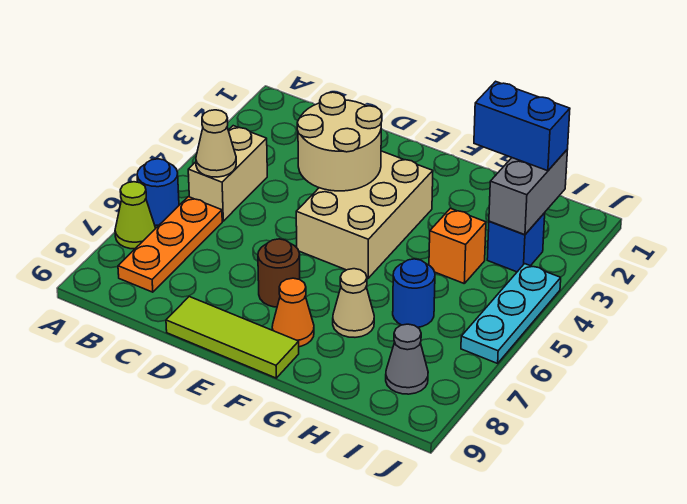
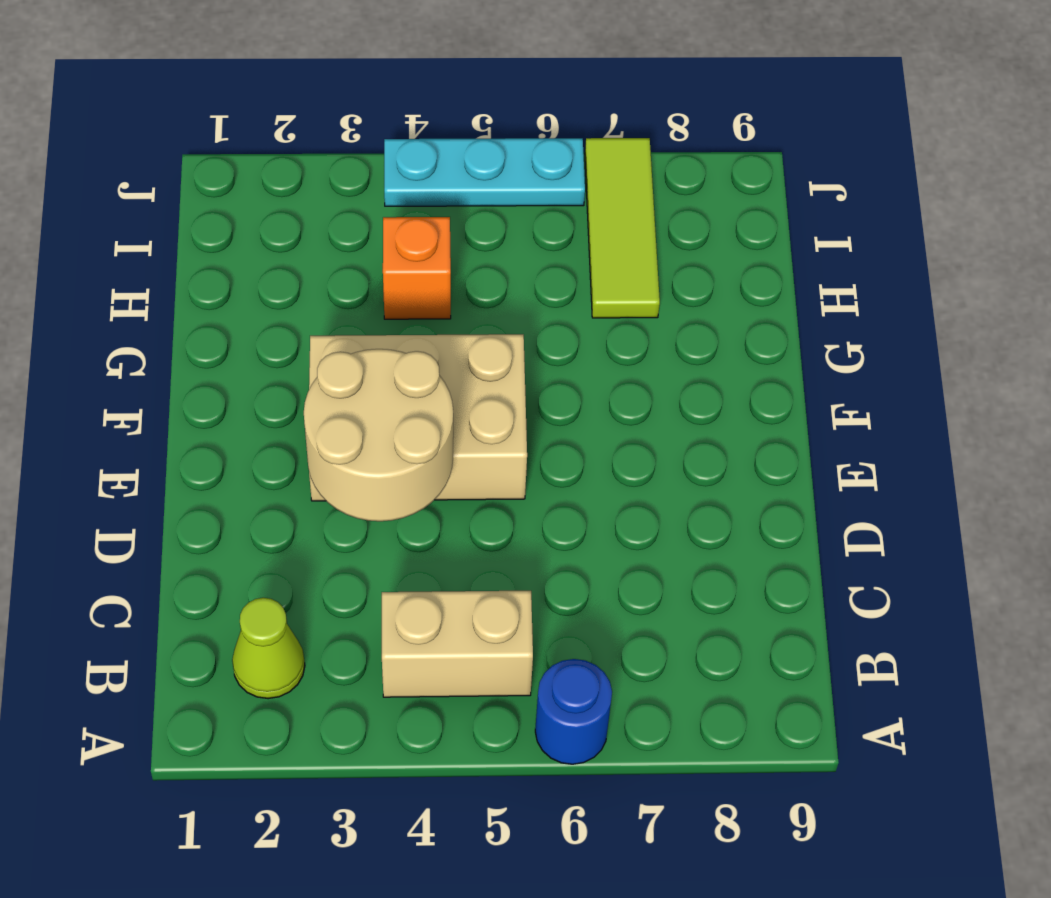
lime 1x1 cone [232,598,305,699] -> lime 1x1 cone moved to [115,182,156,249]
lime 1x3 tile [585,138,660,318] -> lime 1x3 tile moved to [166,297,299,378]
none -> orange 1x3 plate [118,197,222,292]
none -> brown 1x1 round brick [258,239,300,307]
none -> orange 1x1 cone [272,278,314,347]

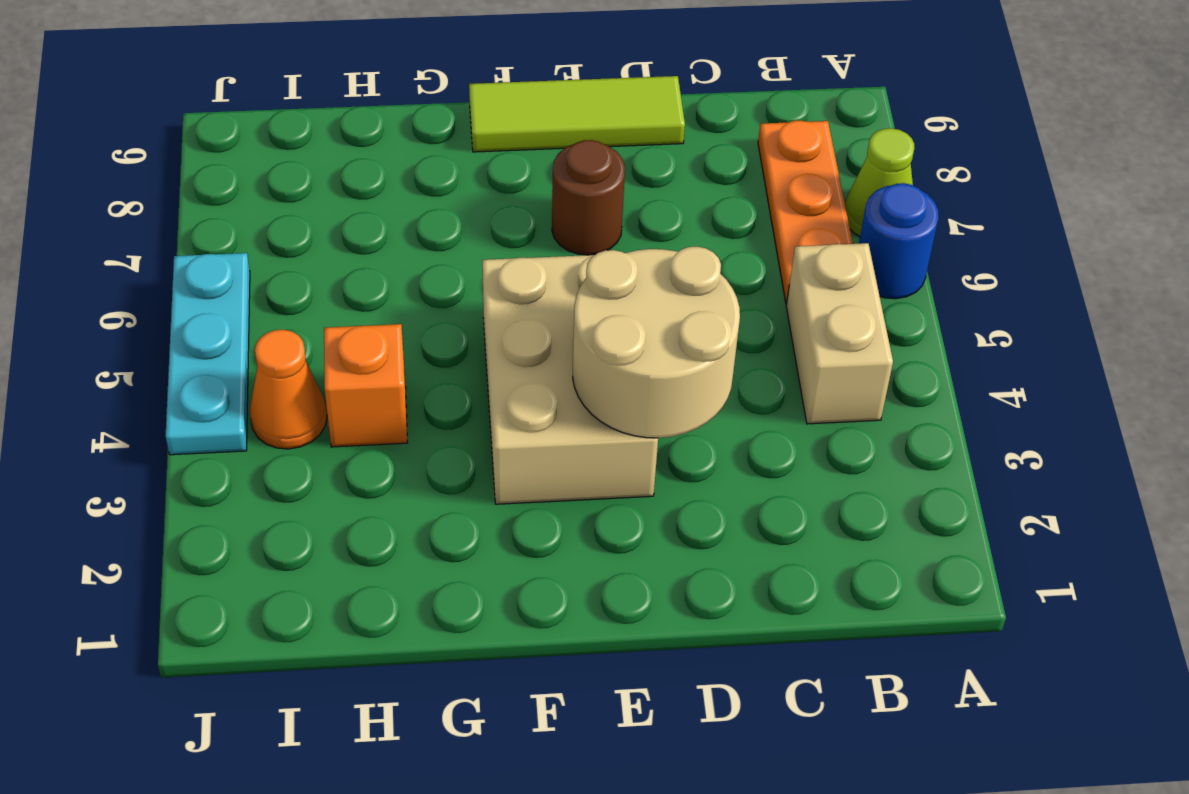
orange 1x1 cone [250,330,327,449] -> orange 1x1 cone moved to [272,278,314,347]
none -> tan 1x1 cone [333,269,374,337]
none -> blue 1x1 round brick [393,259,435,327]
none -> blue 1x1 brick [487,213,545,272]

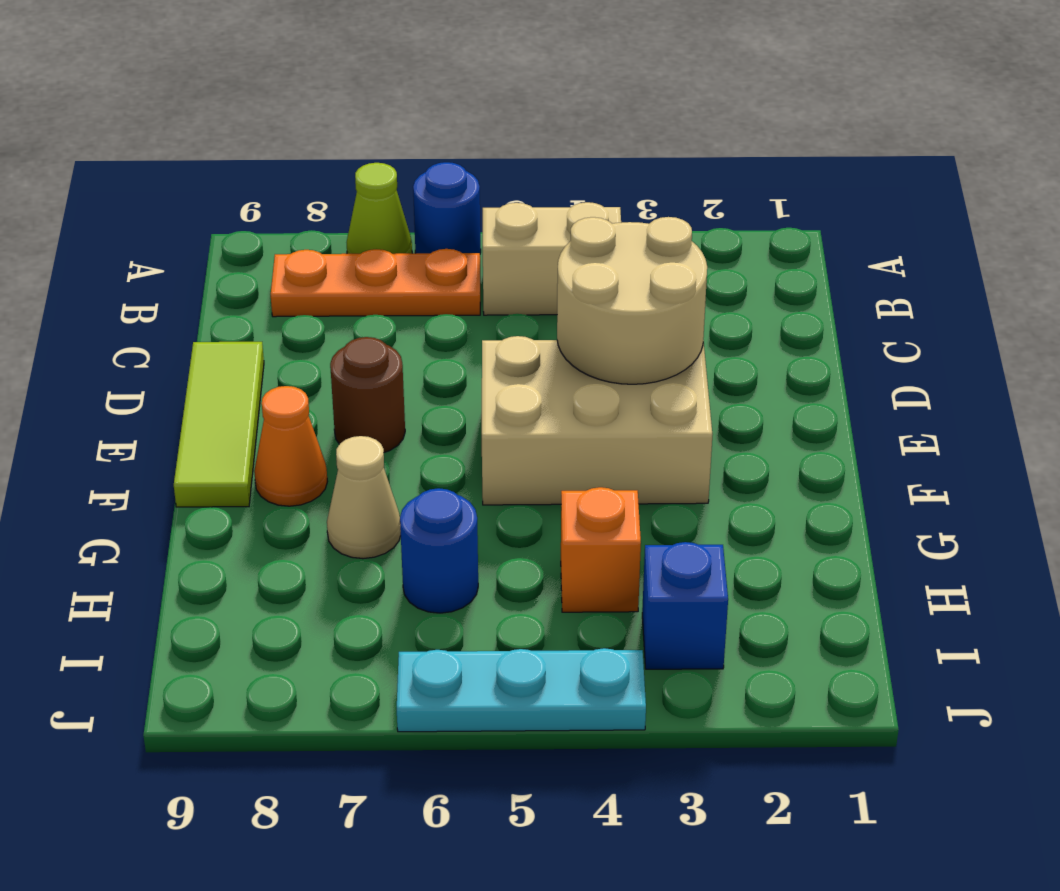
none -> grey 1x1 cone [386,324,428,394]
none -> tan 1x1 cone [196,110,236,177]
none -> grey 1x2 brick [489,150,567,235]

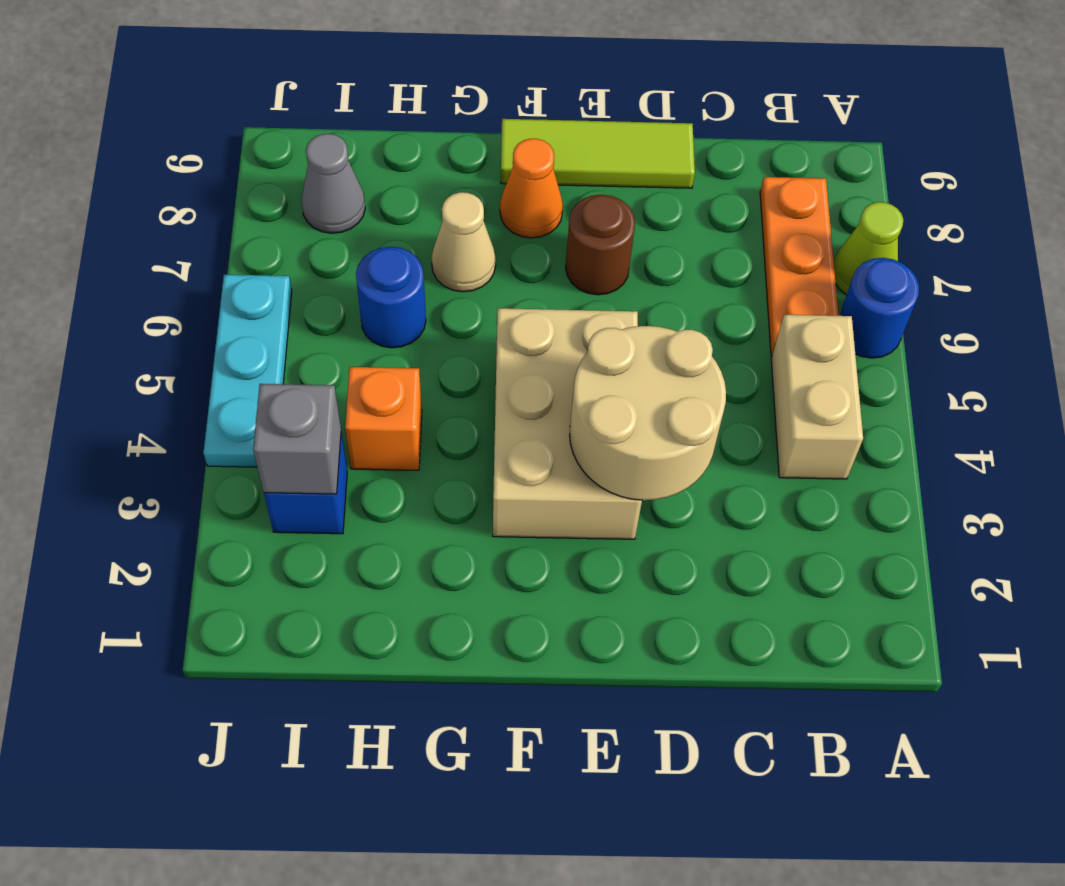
grey 1x1 brick [253,384,341,494] -> grey 1x2 brick [489,150,567,235]
none -> tan 1x1 cone [196,110,236,177]
none -> blue 1x2 brick [474,81,570,171]

